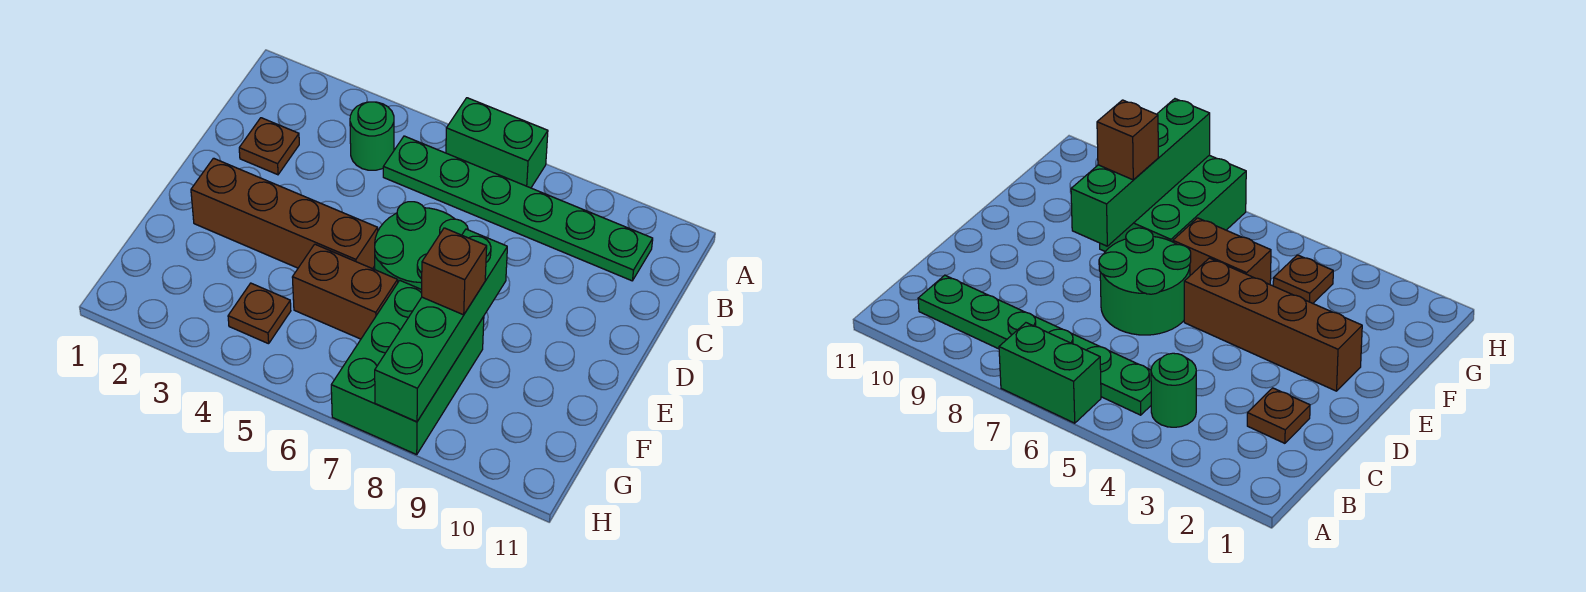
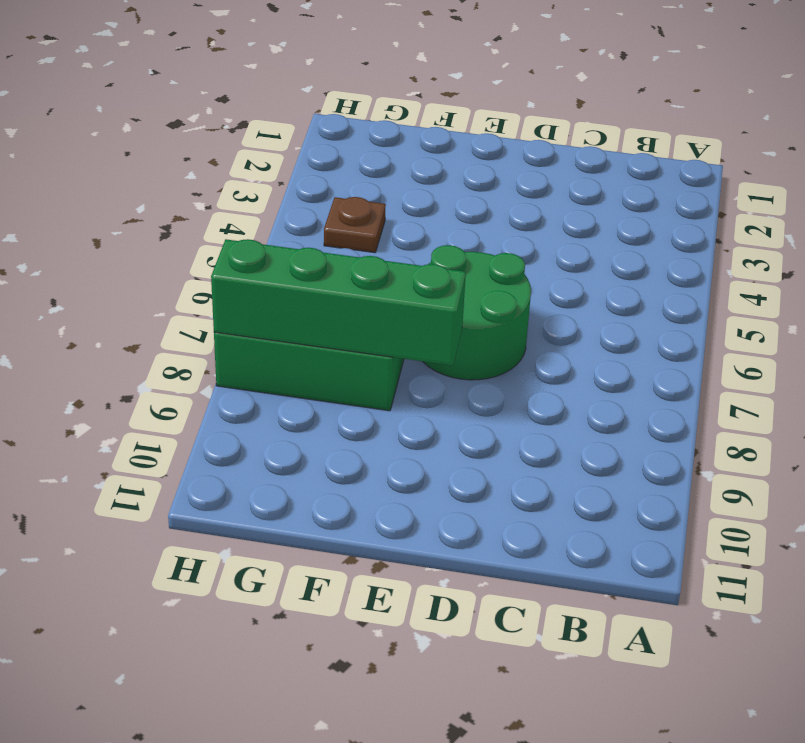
none -> green 1x2 brick [446,98,548,188]
none -> green 1x1 round brick [350,102,394,170]

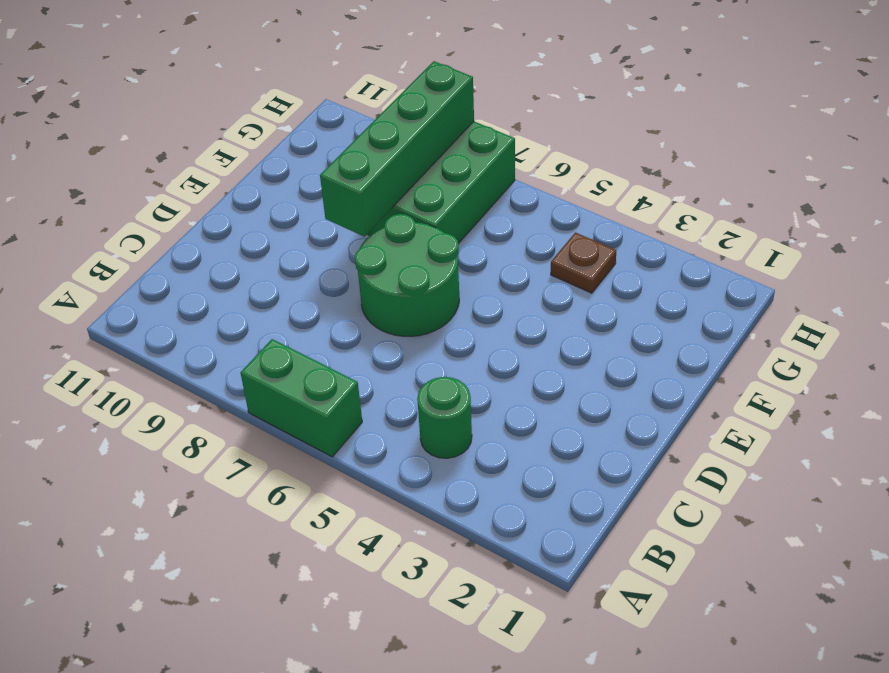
none -> green 1x6 plate [383,136,653,281]
none -> brown 1x1 plate [239,118,299,175]

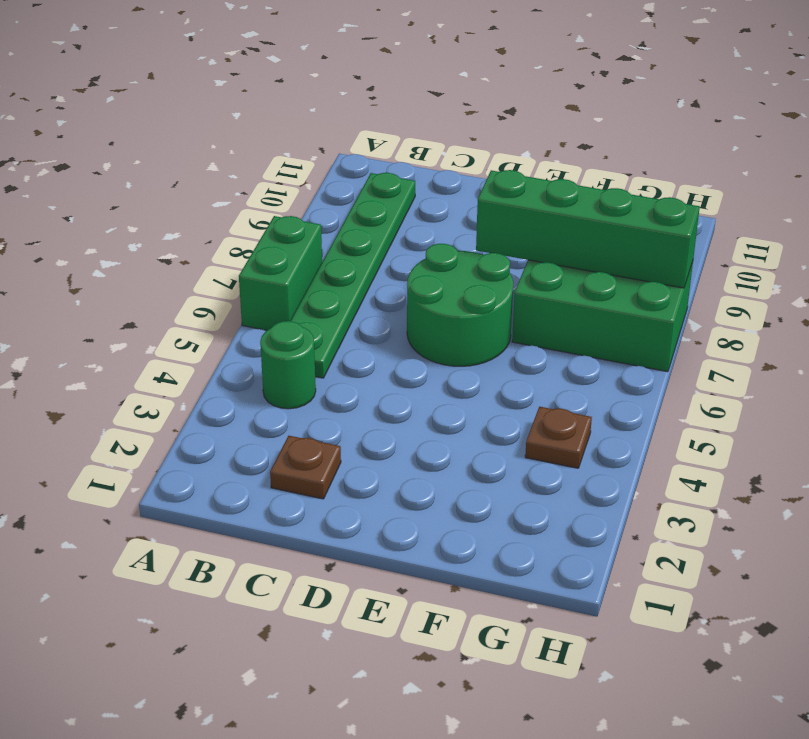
none -> brown 1x4 brick [191,158,378,269]
none -> brown 1x2 brick [292,244,398,339]

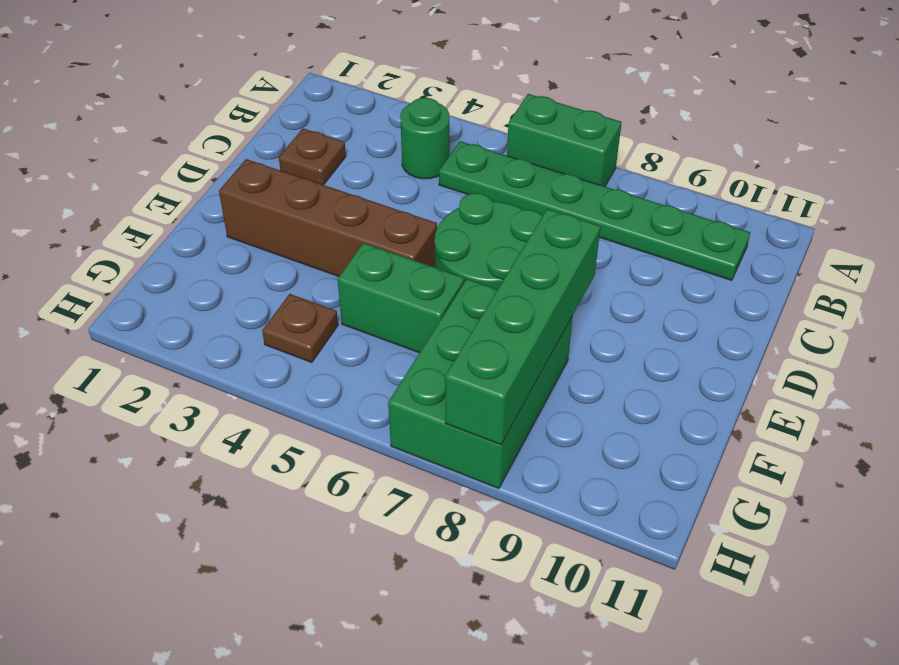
green 1x2 brick [338,243,464,353] -> brown 1x2 brick [292,244,398,339]
none -> brown 1x1 brick [422,228,487,315]

